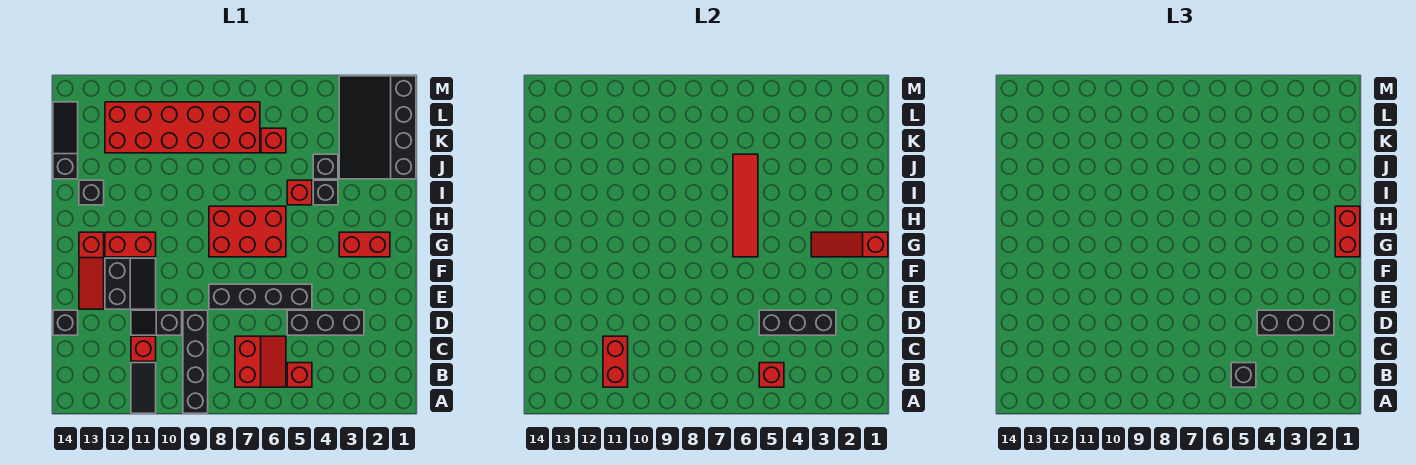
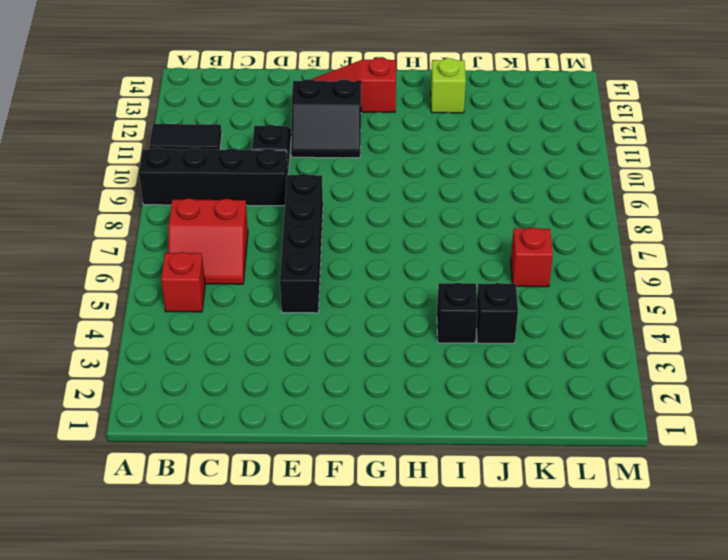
lime 1x1 brick [431,58,466,113] -> black 1x1 brick [79,180,104,205]
none -> red 1x1 brick [131,336,156,361]
none -> black 1x3 brick [287,310,364,335]
none -> black 1x1 brick [53,310,78,335]
none -> red 1x2 brick [339,232,390,257]

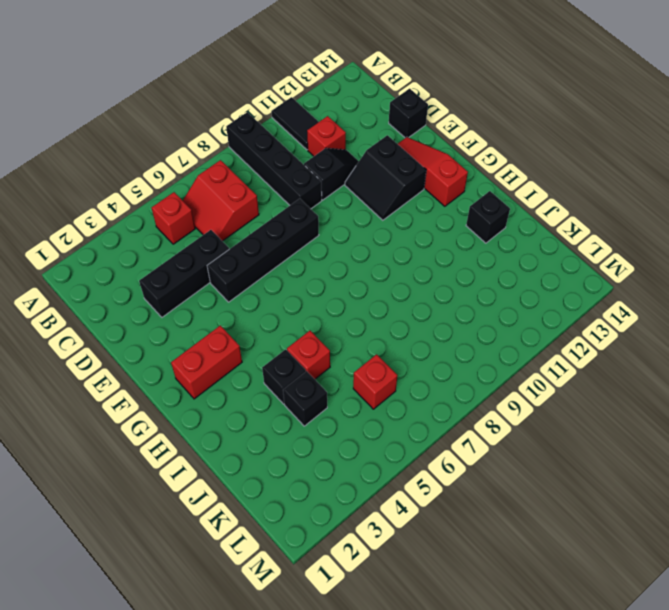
none -> red 2x3 brick [209,206,286,257]
none -> red 1x2 brick [105,232,156,257]
none -> black 3x4 slope [339,76,416,179]
none -> black 1x3 slope [53,102,78,179]

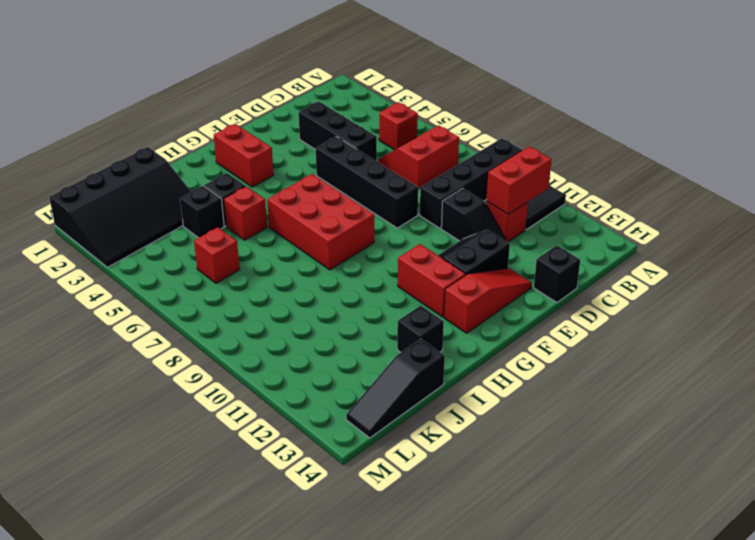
none -> red 2x6 brick [105,102,260,153]
none -> red 1x1 brick [759,363,784,387]
none -> black 1x3 brick [759,310,836,335]
none -> red 1x3 slope [811,232,888,257]

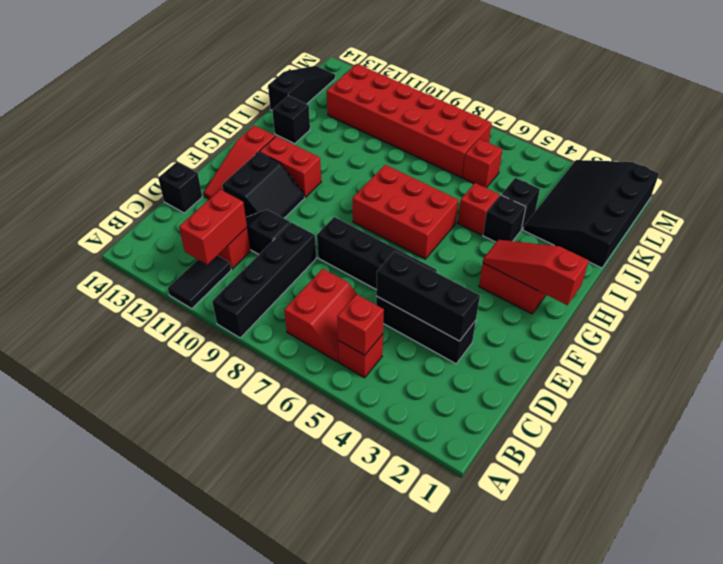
none -> red 1x4 tile [733,154,758,257]
none -> black 1x1 brick [1231,363,1256,387]
none -> black 1x3 brick [1257,310,1334,335]
none -> red 1x2 brick [1335,206,1360,257]

